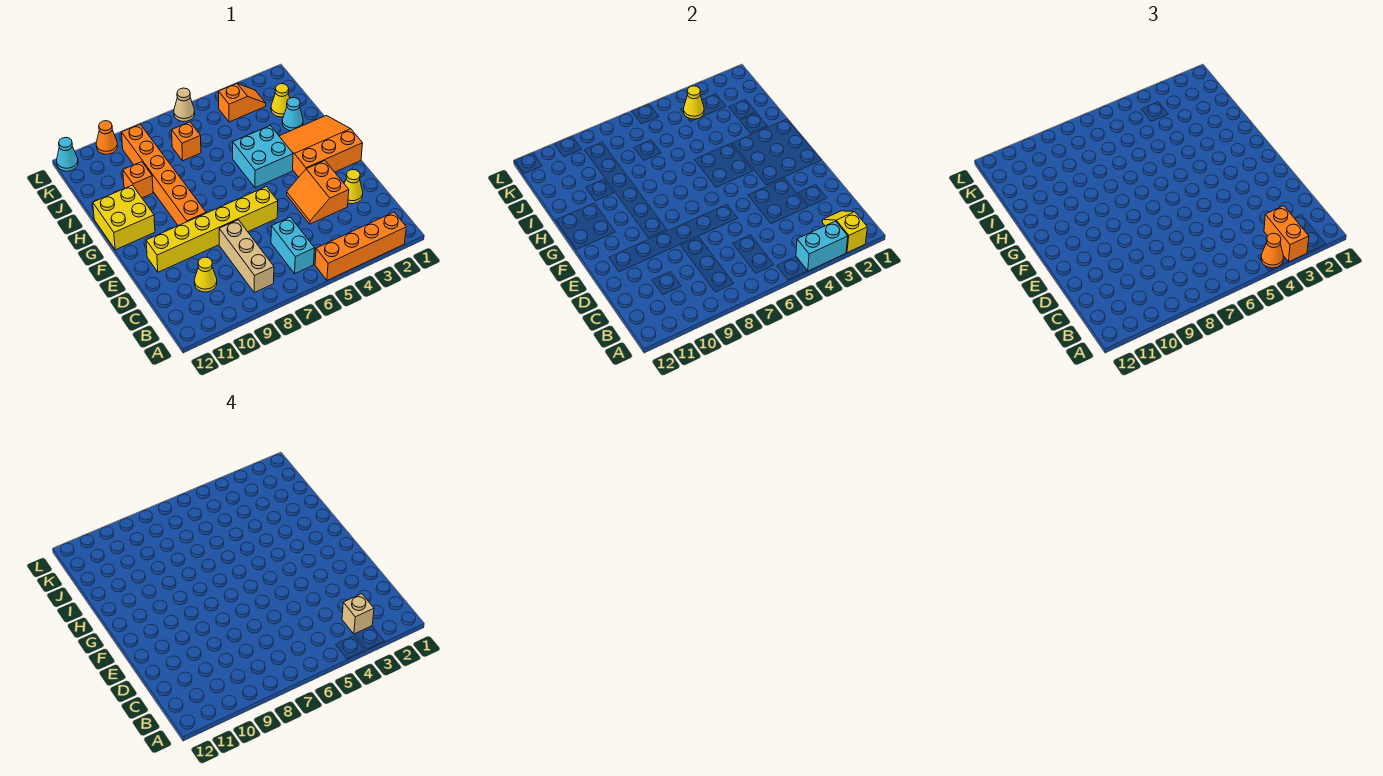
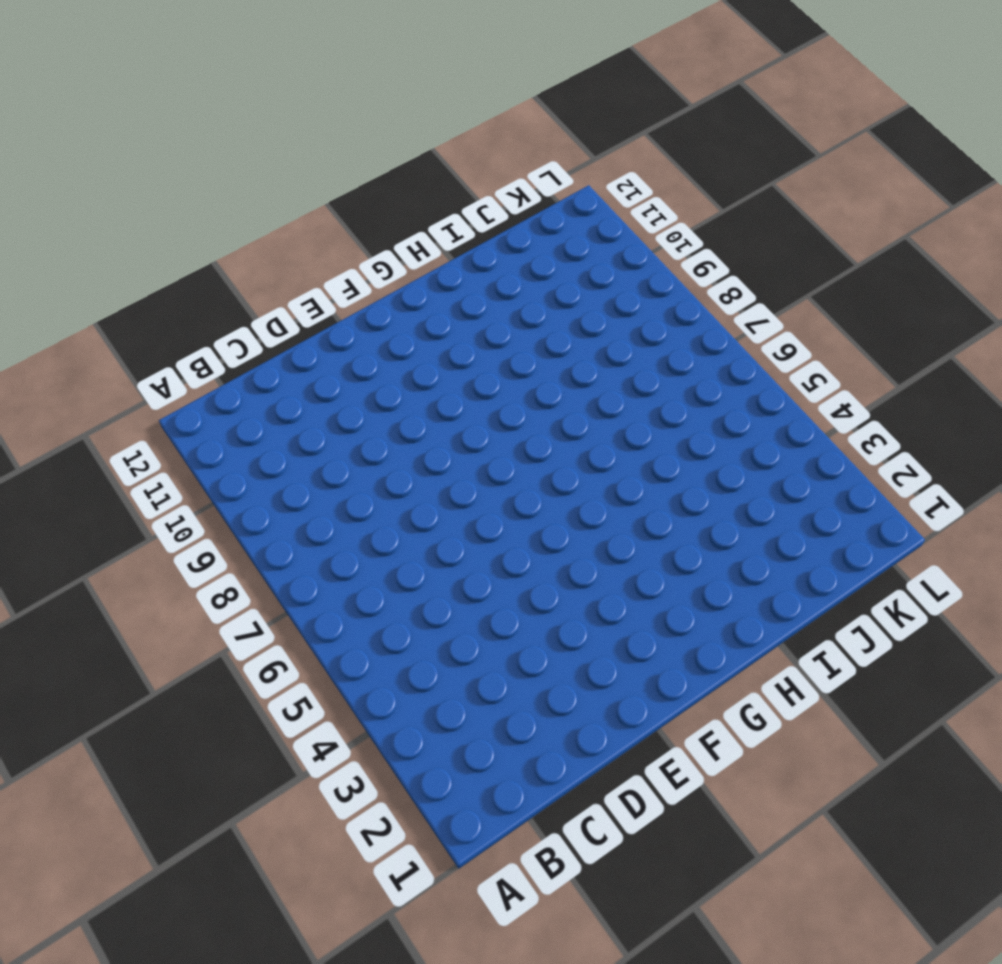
none -> orange 1x4 brick [315,212,406,280]
none -> cyan 1x2 brick [271,217,315,274]
none -> tan 1x3 brick [219,220,274,293]

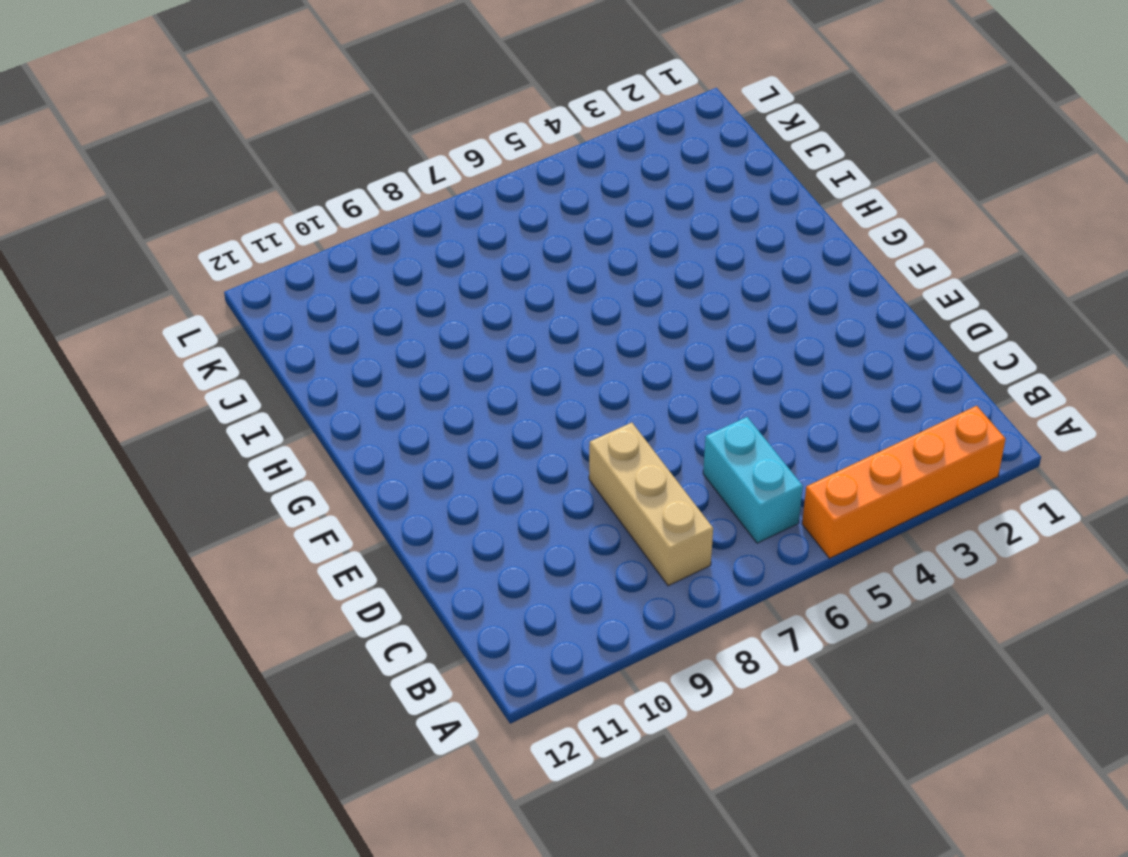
none -> yellow 1x1 cone [194,257,217,292]
none -> yellow 1x1 cone [344,170,363,204]
none -> orange 2x2 slope [286,161,349,224]

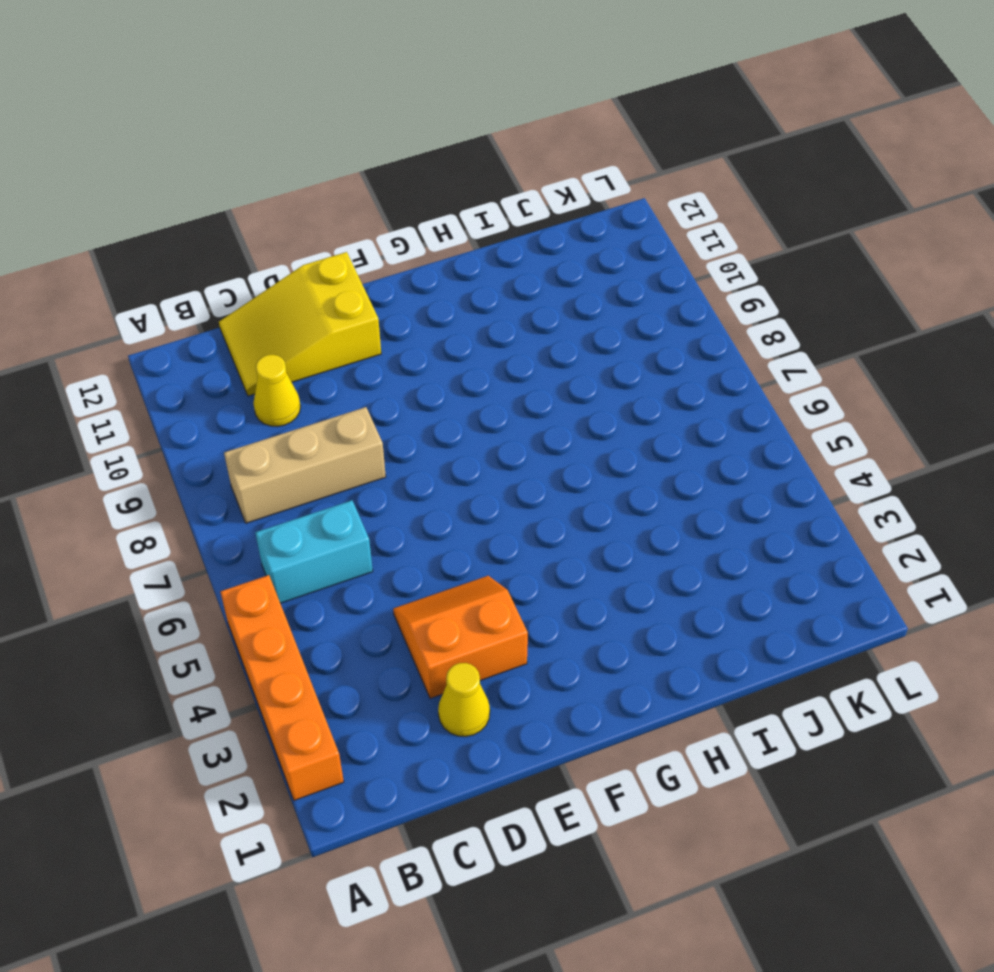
yellow 2x3 slope [219,252,381,396] -> yellow 1x6 brick [146,187,278,272]
none -> orange 3x3 slope [279,115,363,177]
none -> orange 1x6 brick [122,124,206,226]
none -> cyan 2x2 brick [233,126,293,188]

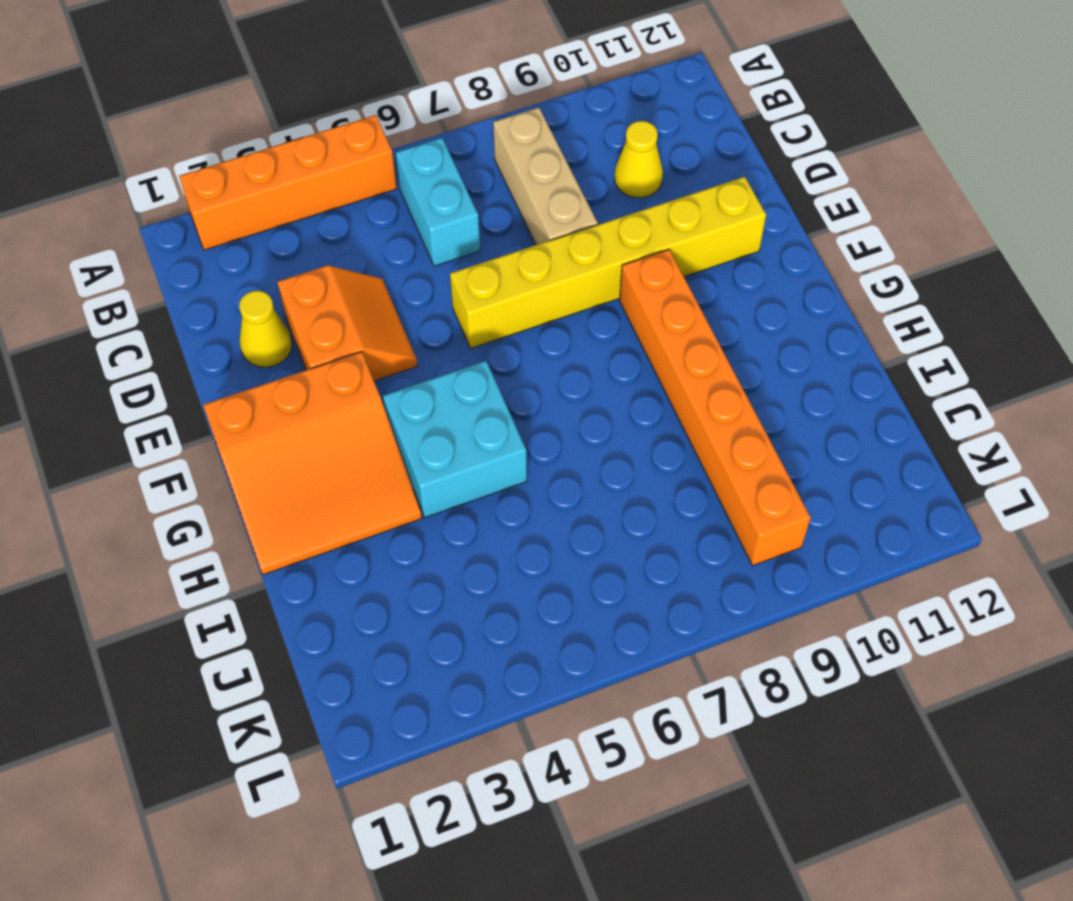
none -> yellow 2x2 brick [93,185,155,250]
none -> cyan 1x1 cone [282,97,303,131]
none -> orange 1x1 brick [123,162,153,198]

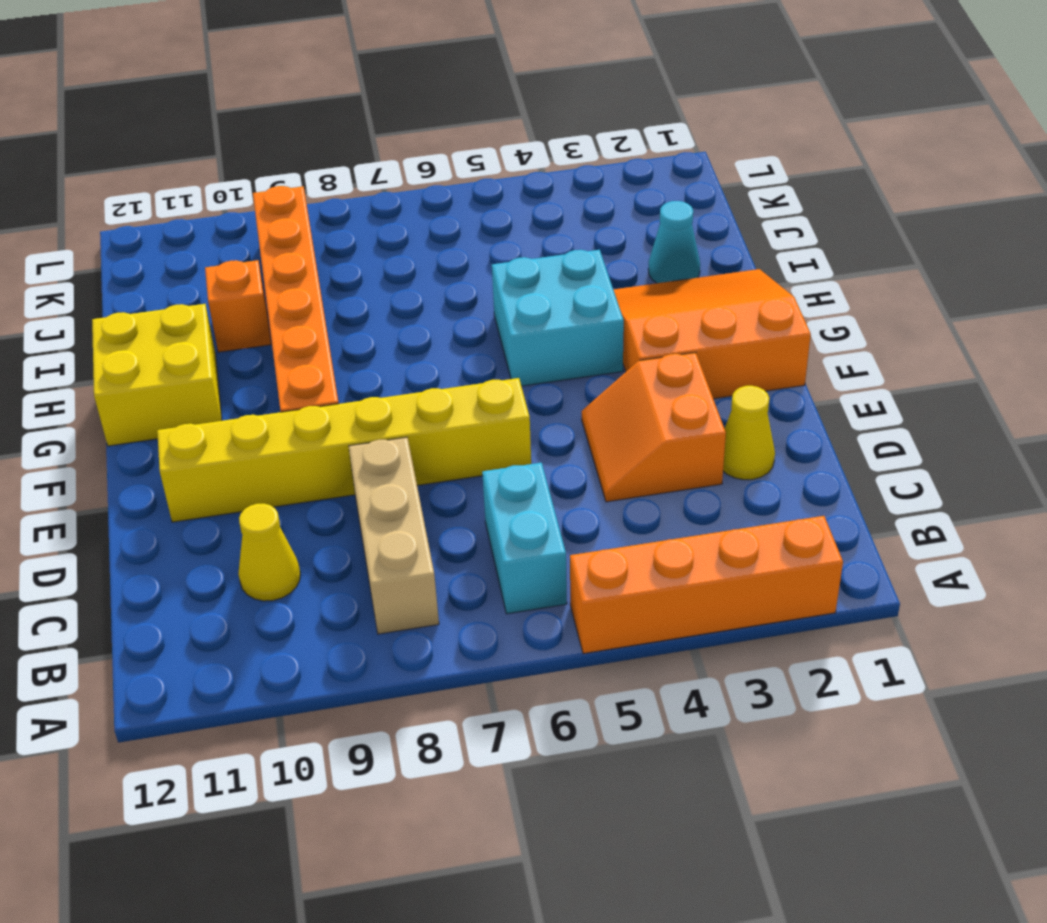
none -> yellow 1x1 cone [271,84,290,117]
none -> orange 1x1 brick [172,122,201,161]
none -> orange 1x2 slope [219,84,266,122]

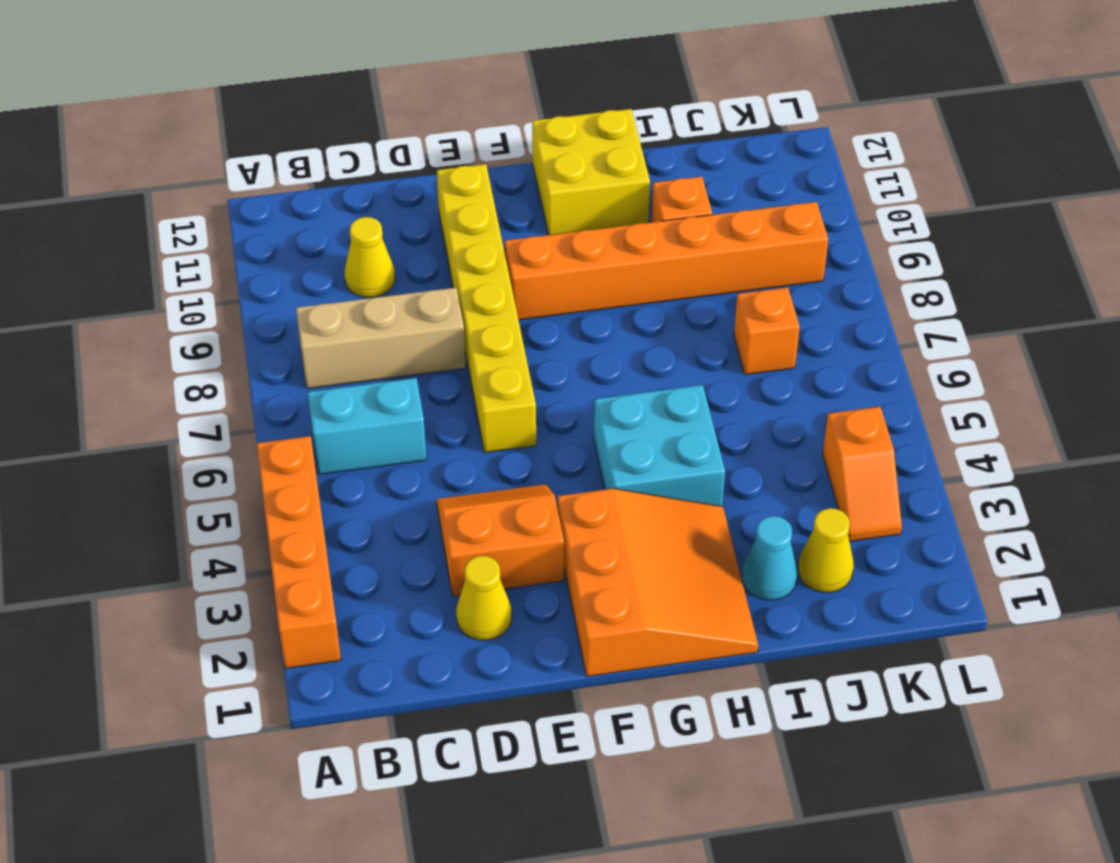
none -> tan 1x1 cone [174,88,195,122]
none -> orange 1x1 cone [96,121,117,154]
none -> cyan 1x1 cone [57,137,78,171]

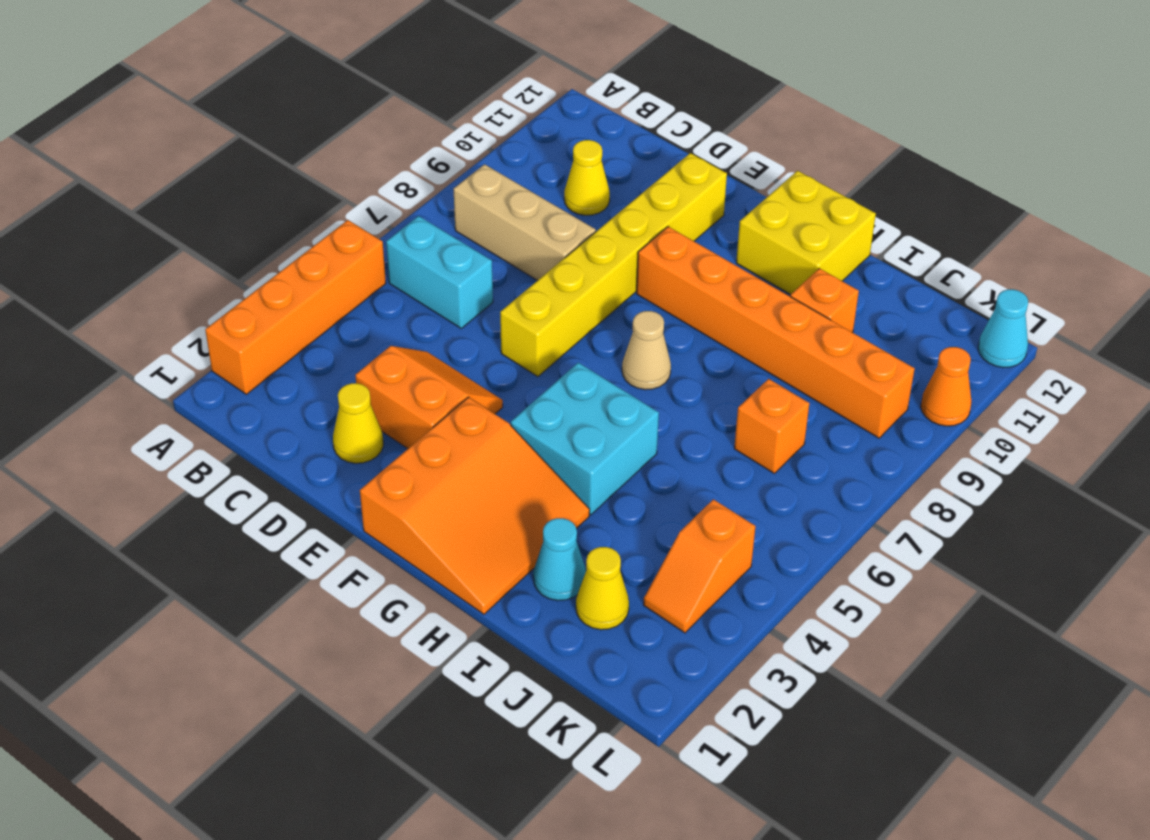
tan 1x1 cone [622,311,671,390] -> tan 1x1 cone moved to [174,88,195,122]
none -> yellow 1x2 slope [822,211,867,253]
none -> cyan 1x2 brick [796,221,848,271]
none -> yellow 1x1 cone [684,86,704,119]

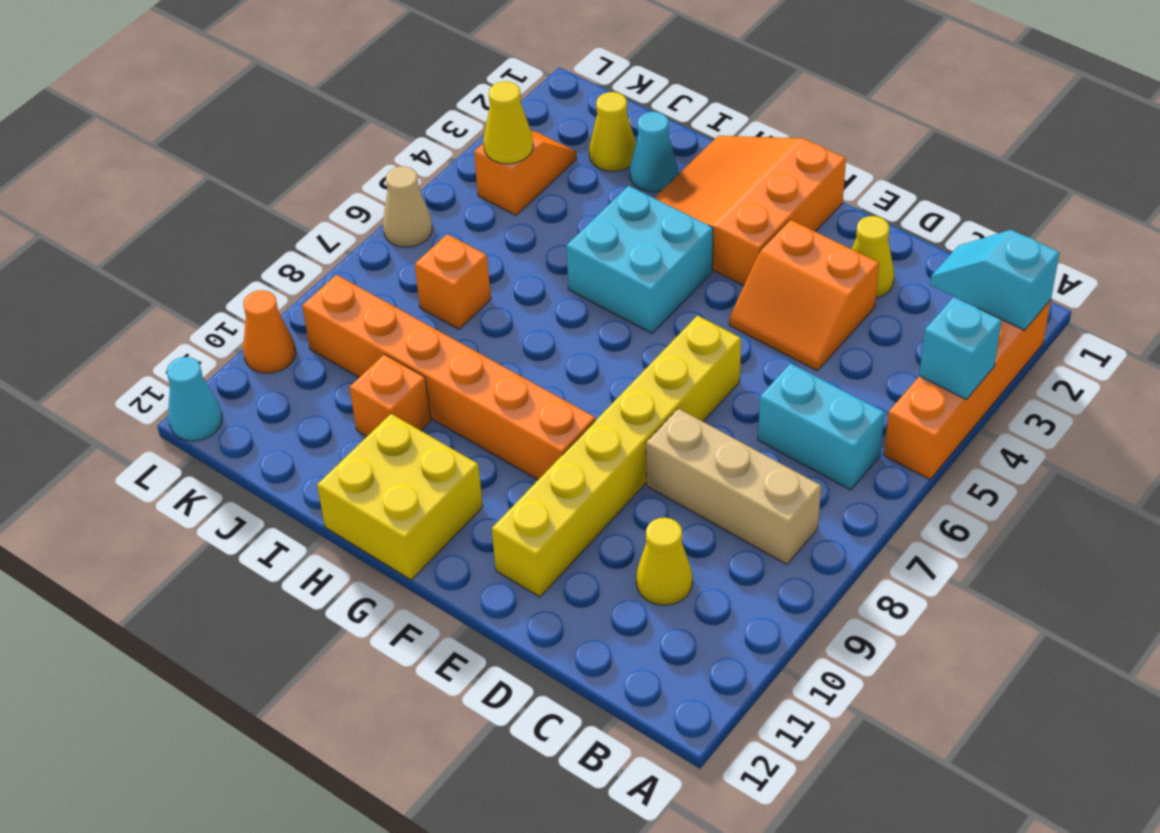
cyan 1x2 slope [930,230,1060,330] -> yellow 1x2 slope [822,211,867,253]
cyan 1x1 brick [919,297,1002,400] -> cyan 1x2 brick [796,221,848,271]
none -> orange 1x2 brick [1264,206,1309,262]
none -> orange 1x1 cone [1261,233,1283,268]
none -> tan 1x1 brick [342,594,374,634]

